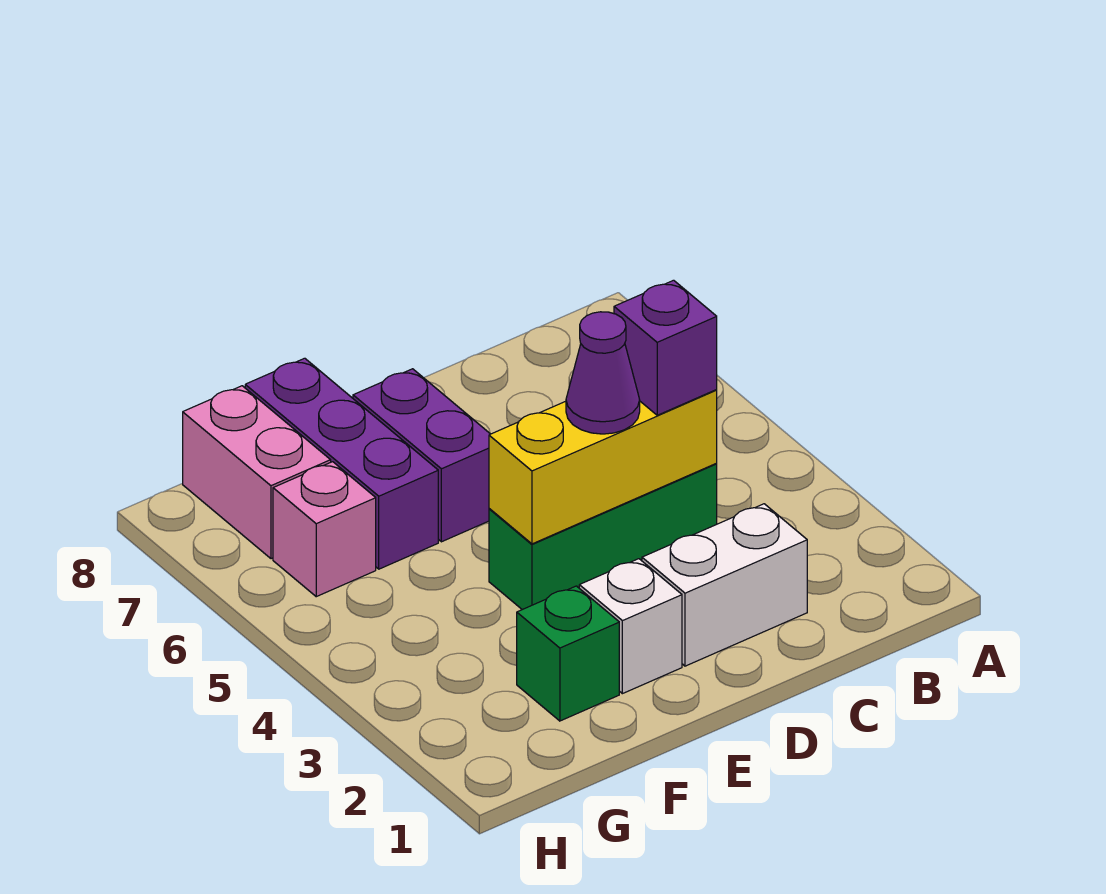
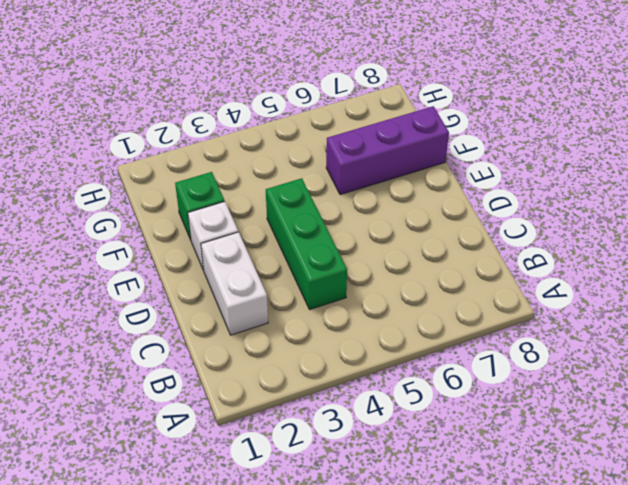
none -> purple 1x2 brick [353,369,490,542]
none -> pink 1x1 brick [273,462,376,597]

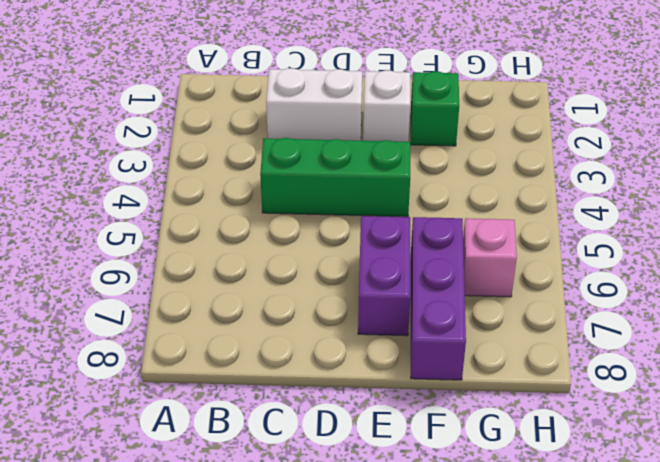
none -> pink 1x2 brick [183,386,331,559]
none -> yellow 1x3 brick [489,390,717,544]

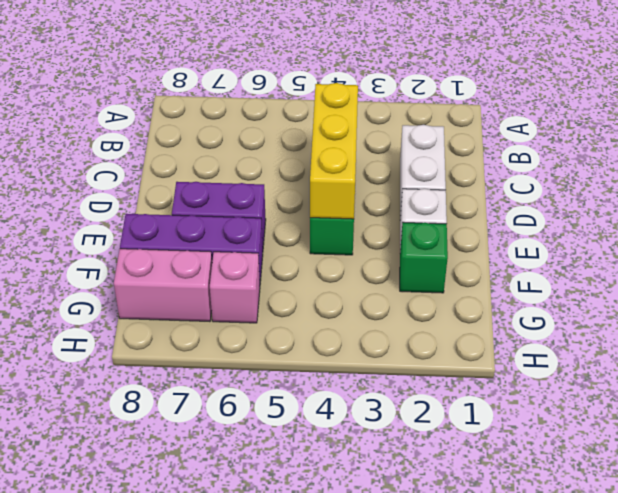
none -> purple 1x1 brick [614,280,717,415]
none -> purple 1x1 cone [566,312,640,434]

